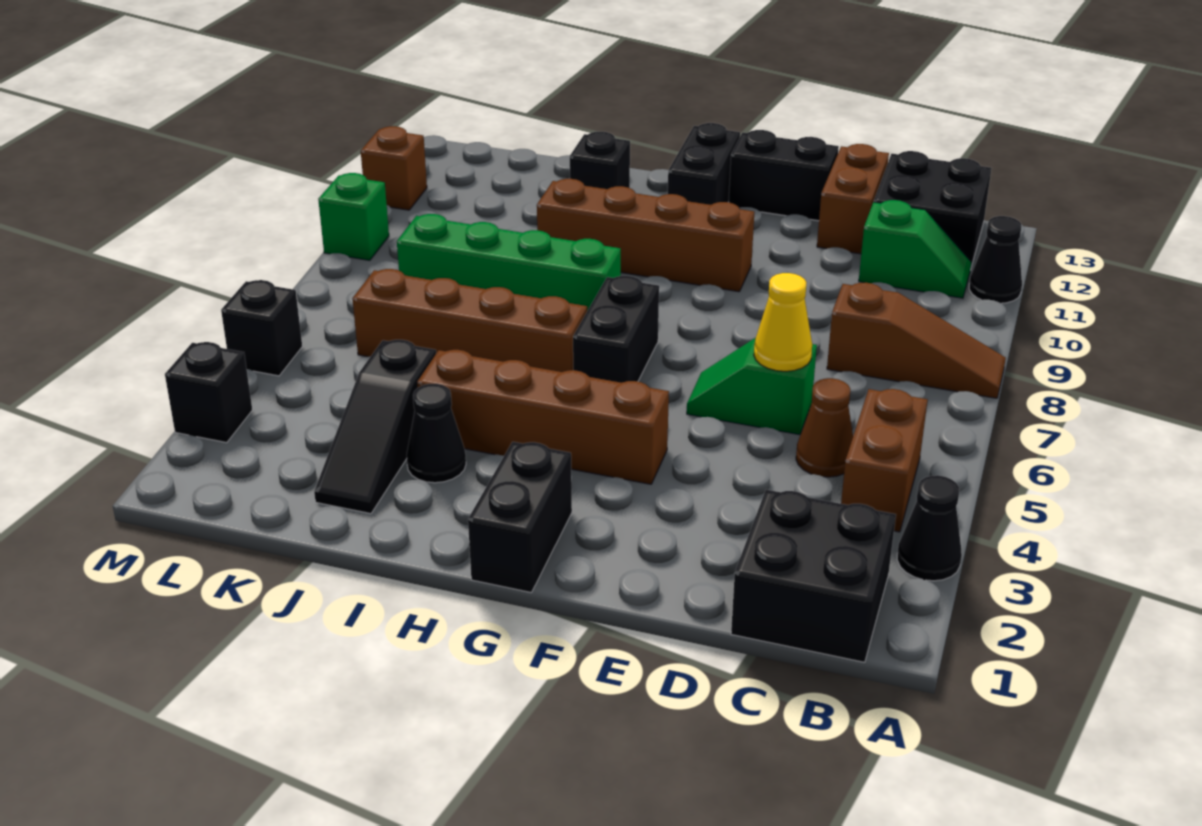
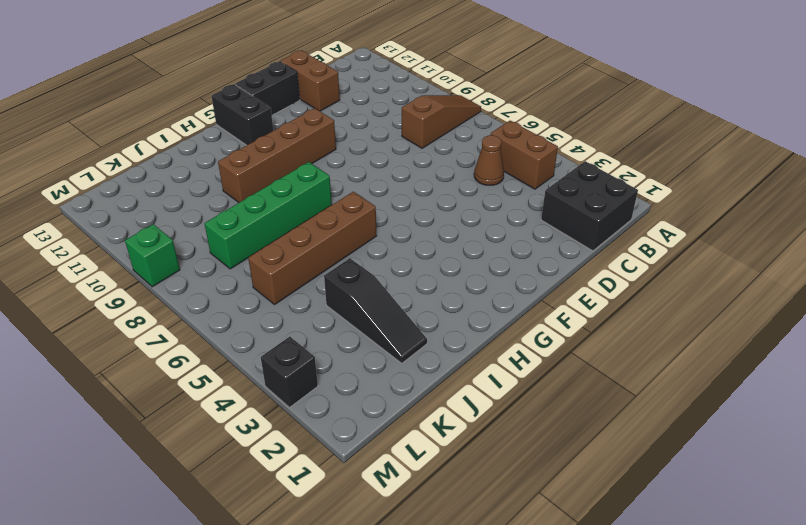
none -> black 1x1 cone [897,475,962,581]
none -> black 1x1 cone [969,216,1022,303]
none -> green 1x2 slope [859,200,971,298]

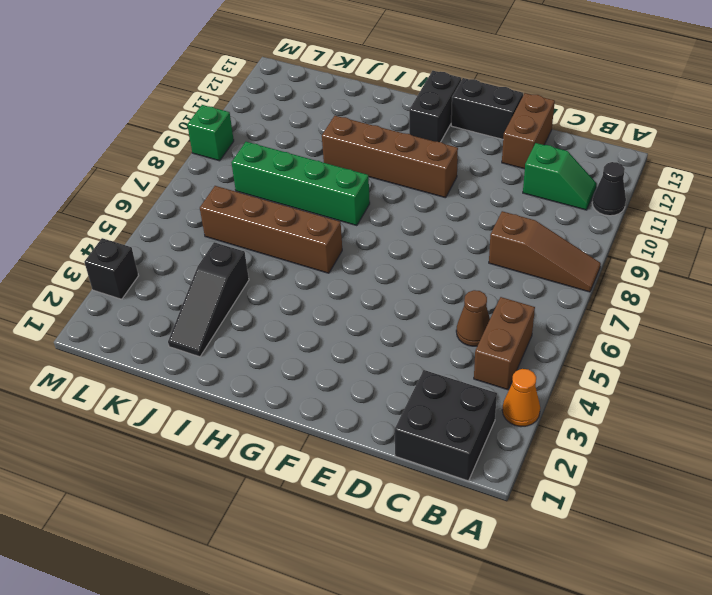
orange 1x1 cone [502,369,540,427] -> black 1x1 cone [897,475,962,581]
none -> black 2x2 brick [874,151,991,267]
none -> green 1x2 slope [687,338,817,435]
none -> brown 1x4 brick [417,350,669,484]

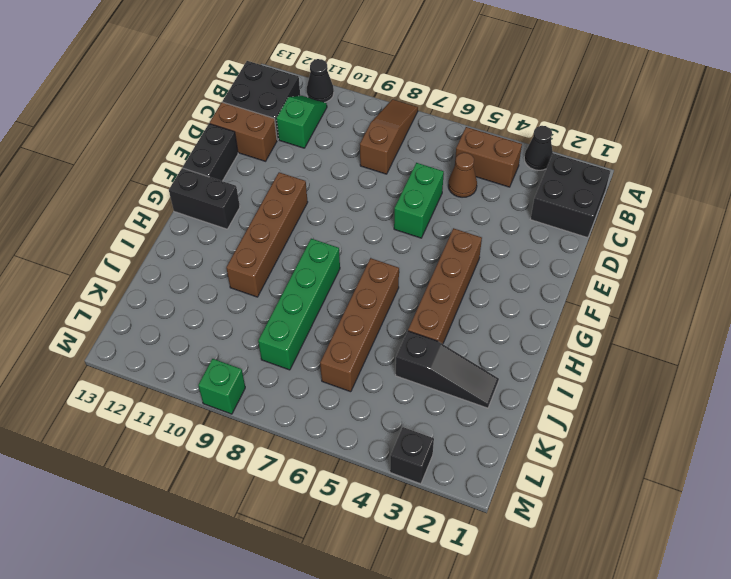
green 1x2 brick [394,163,444,238] -> green 1x2 slope [687,338,817,435]
none -> black 1x2 brick [468,442,572,592]
none -> black 1x2 brick [573,276,659,383]
none -> black 1x1 cone [407,384,466,483]

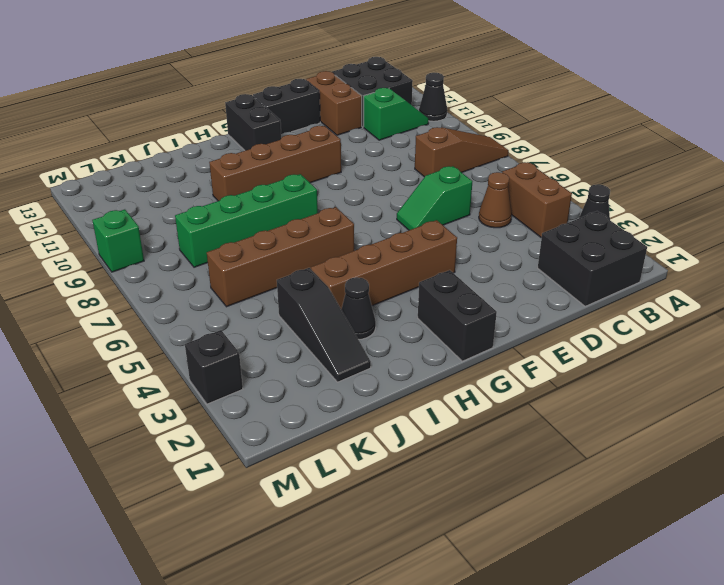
none -> black 1x2 brick [573,276,659,383]
none -> black 1x1 brick [570,132,630,189]
none -> black 1x1 brick [221,280,302,376]

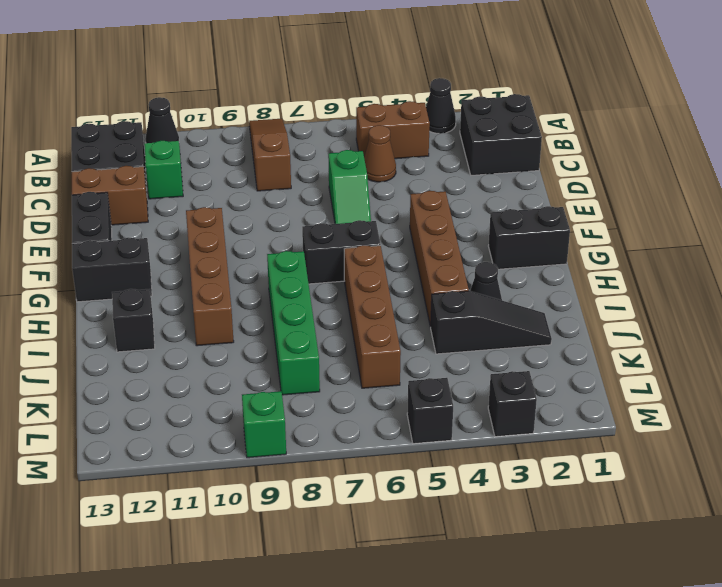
none -> brown 1x1 brick [361,126,427,210]
none -> yellow 1x1 cone [754,273,812,371]

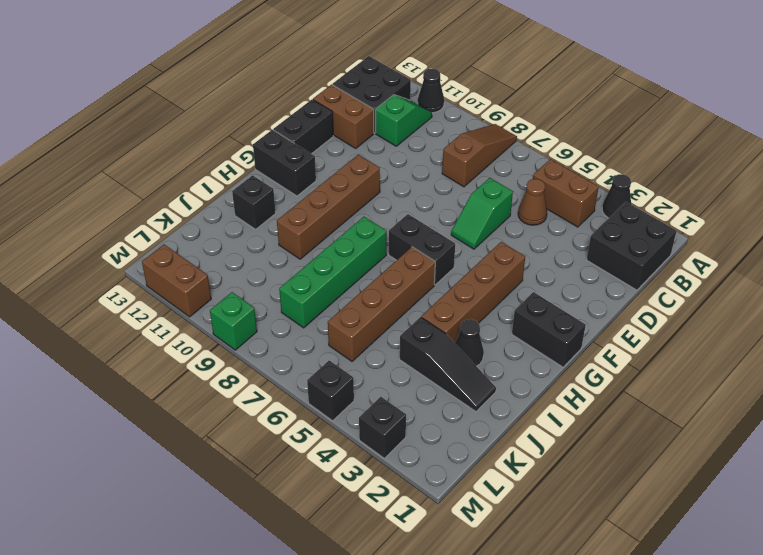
brown 1x2 brick [142,244,211,317] -> brown 1x1 brick [361,126,427,210]
none -> yellow 1x1 cone [754,273,812,371]

